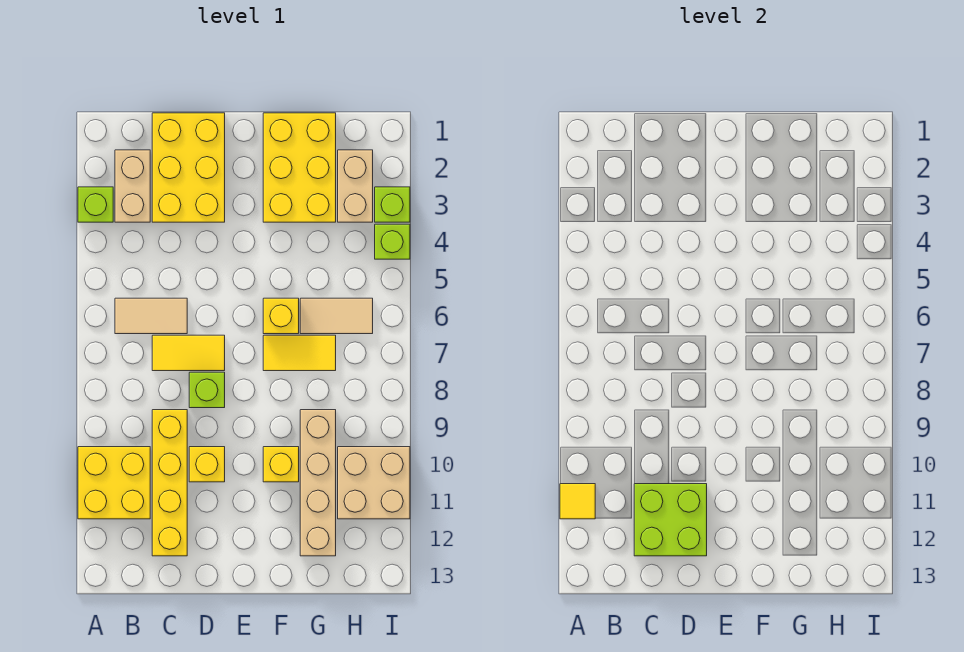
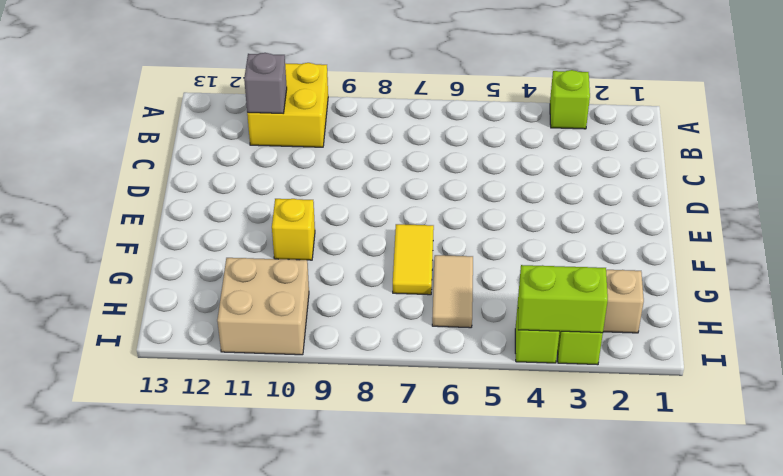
grey 1x1 brick [244,53,287,113] -> none
lime 1x2 brick [518,265,608,333] -> none
none -> tan 1x2 brick [115,150,150,222]
none -> tan 1x2 tile [115,298,187,334]
none -> yellow 2x3 brick [152,113,225,222]

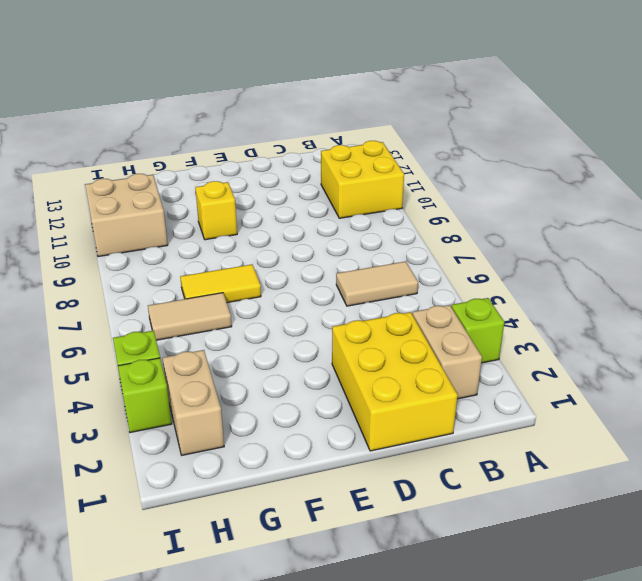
none -> yellow 1x2 tile [152,335,225,371]
none -> yellow 1x4 brick [152,410,187,556]
none -> lime 1x1 brick [189,372,225,408]

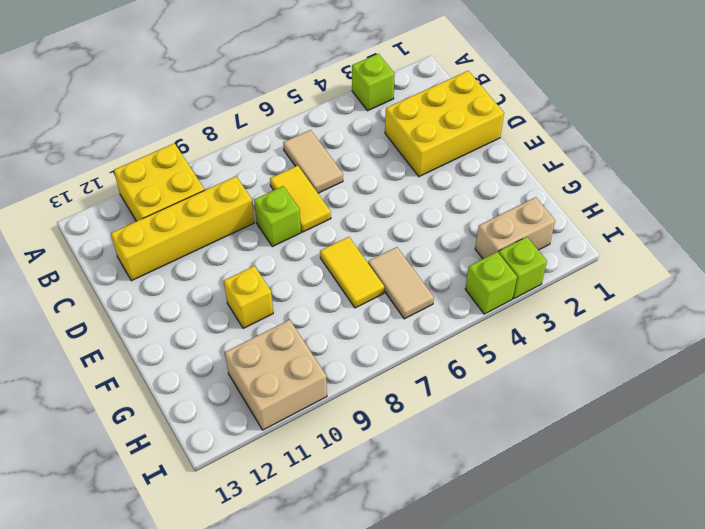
none -> tan 1x2 brick [115,150,150,222]
none -> yellow 1x1 brick [189,447,225,482]
none -> yellow 2x3 brick [263,113,336,222]

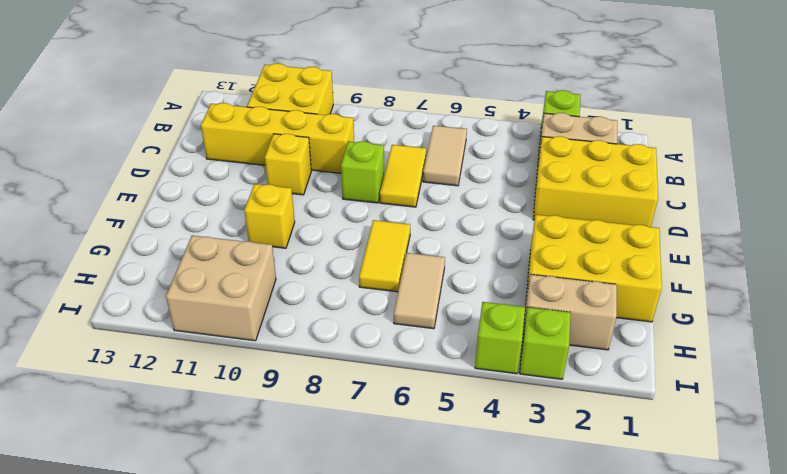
none -> yellow 1x1 brick [263,298,299,334]
none -> tan 1x4 brick [300,410,336,556]
none -> yellow 1x1 tile [560,484,595,519]

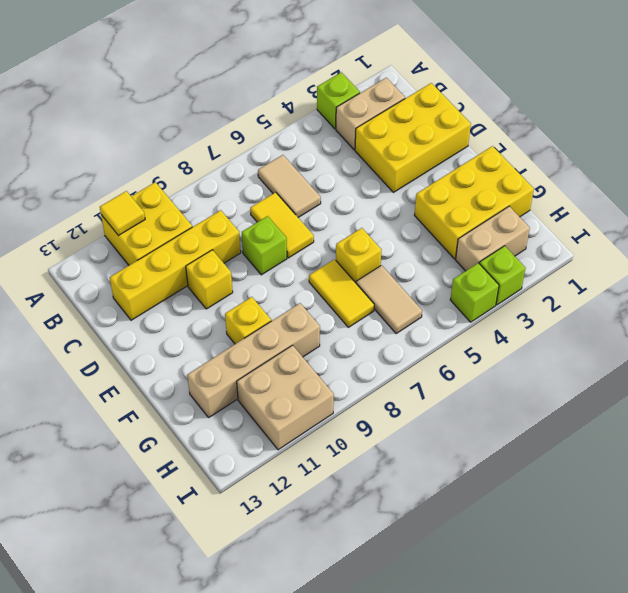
none -> lime 2x2 brick [634,484,707,556]

